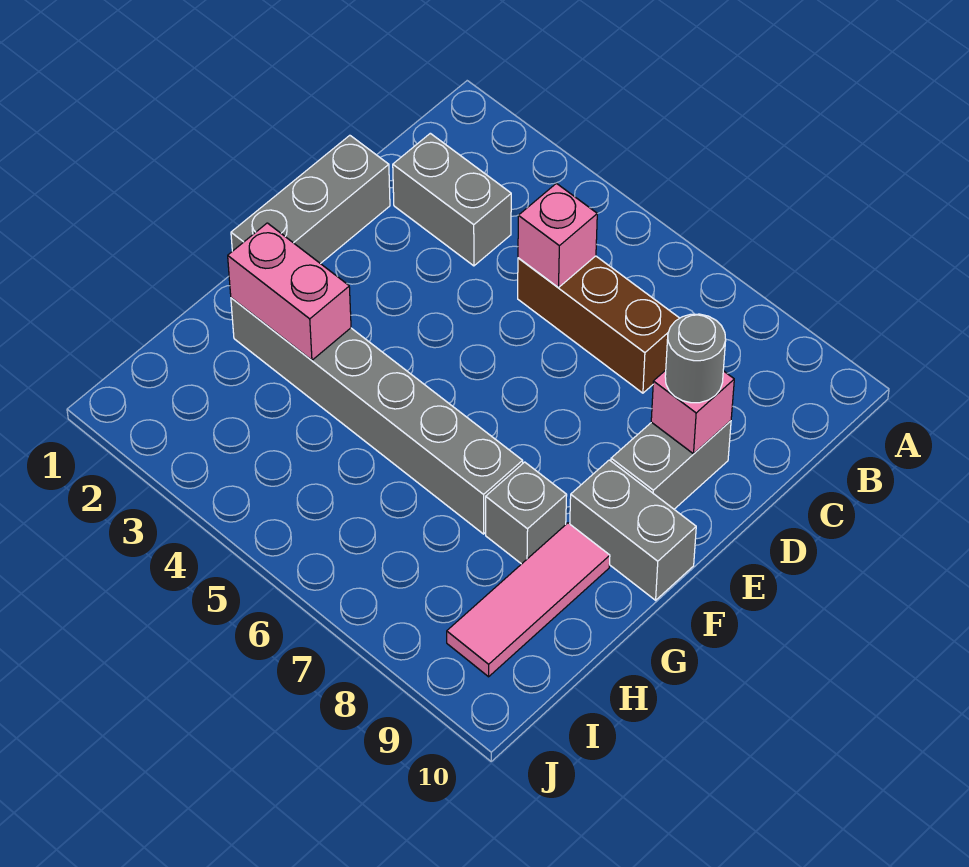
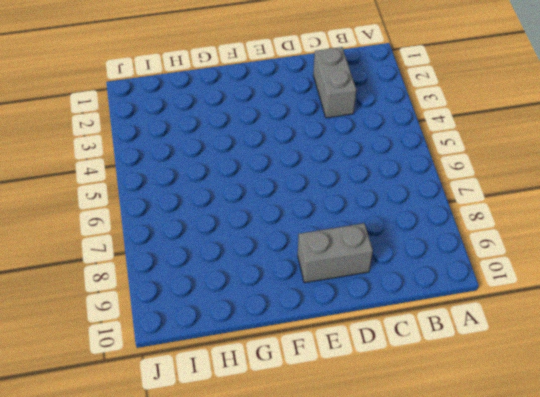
none -> brown 1x3 brick [518,256,679,393]
none -> grey 1x3 brick [231,135,390,264]
none -> grey 1x2 brick [570,460,696,600]

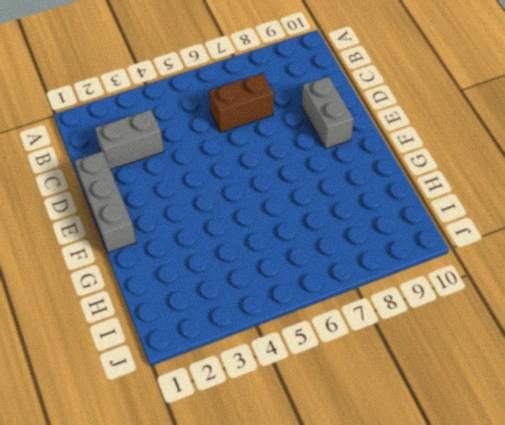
brown 1x2 brick [209,73,274,133] -> brown 1x3 brick [518,256,679,393]
none -> grey 1x2 brick [570,460,696,600]
none -> grey 1x6 brick [231,298,523,534]
none -> grey 1x1 brick [486,462,567,564]

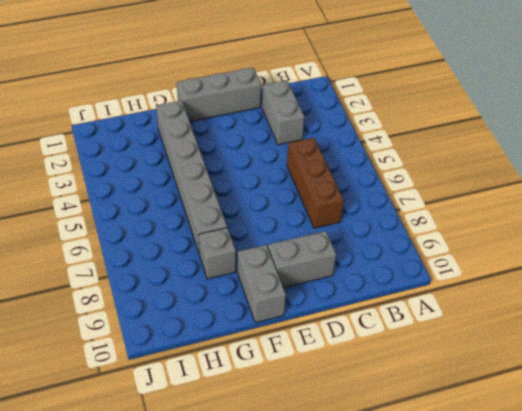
none -> pink 1x3 tile [447,523,610,677]
none -> pink 1x1 brick [518,183,597,288]
none -> pink 1x1 brick [651,370,734,454]

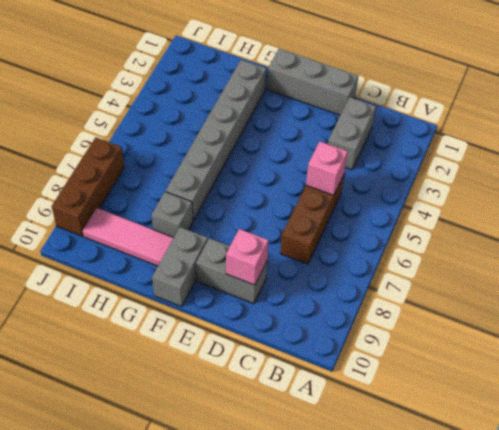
brown 1x3 brick [52,137,124,236] -> none
none -> pink 1x2 brick [228,223,351,360]
none -> grey 1x1 round brick [665,314,726,403]

